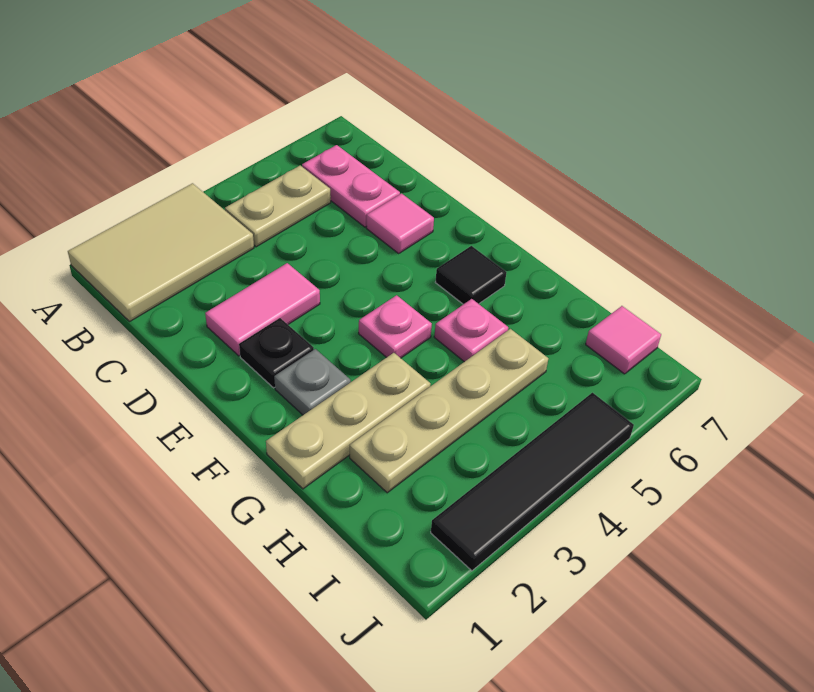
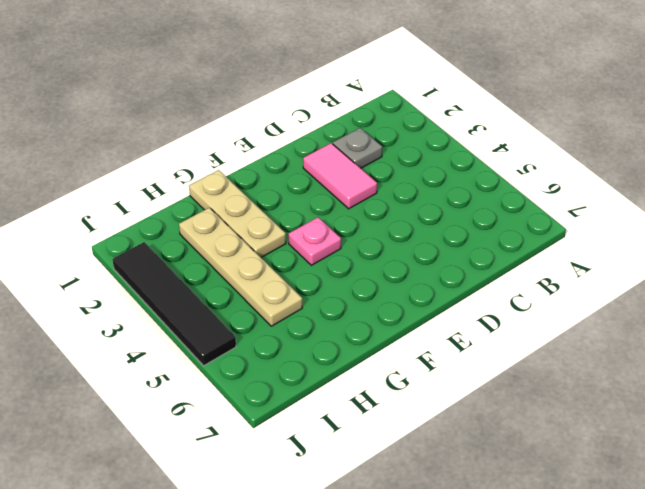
grey 1x1 plate [333,128,382,168] -> grey 1x1 plate moved to [274,349,351,415]
none -> tan 2x3 tile [68,183,254,322]
none -> tan 1x2 plate [225,165,331,247]
none -> pink 1x2 plate [302,145,400,227]

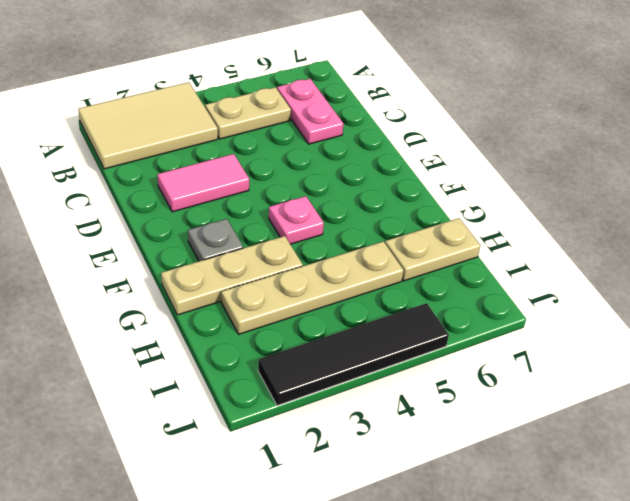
tan 1x2 plate [385,218,480,281] -> none
none -> pink 1x1 tile [366,194,434,253]
none -> black 1x1 plate [239,318,314,388]
none -> black 1x1 tile [435,246,507,304]

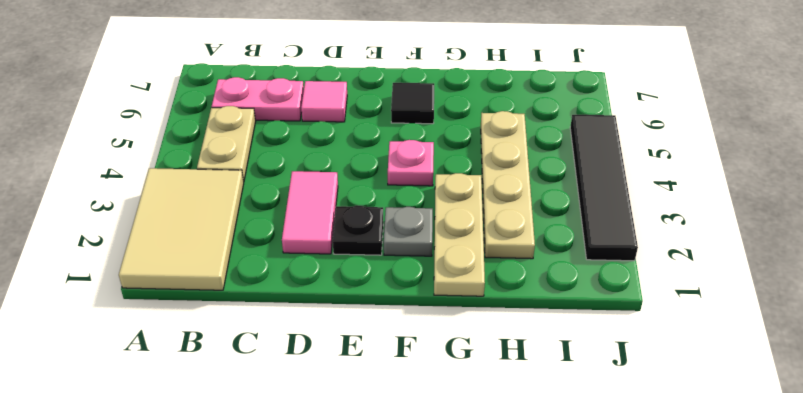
none -> pink 1x1 plate [434,299,508,362]
none -> pink 1x1 tile [586,306,661,374]

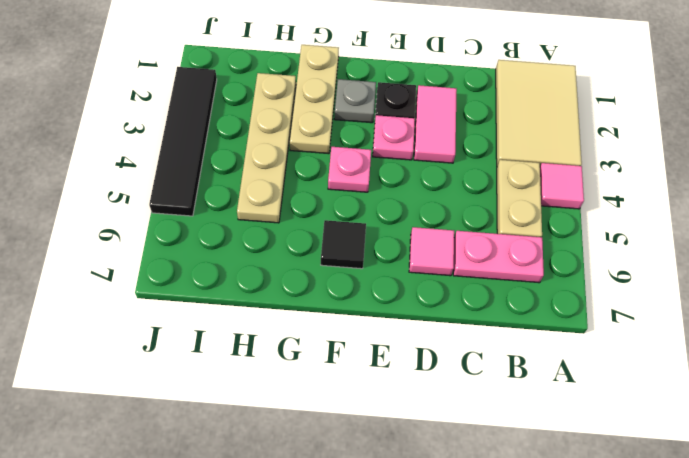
pink 1x1 tile [540,163,584,209] -> pink 1x1 tile moved to [586,306,661,374]
pink 1x1 plate [373,115,415,160] -> pink 1x1 plate moved to [434,299,508,362]

